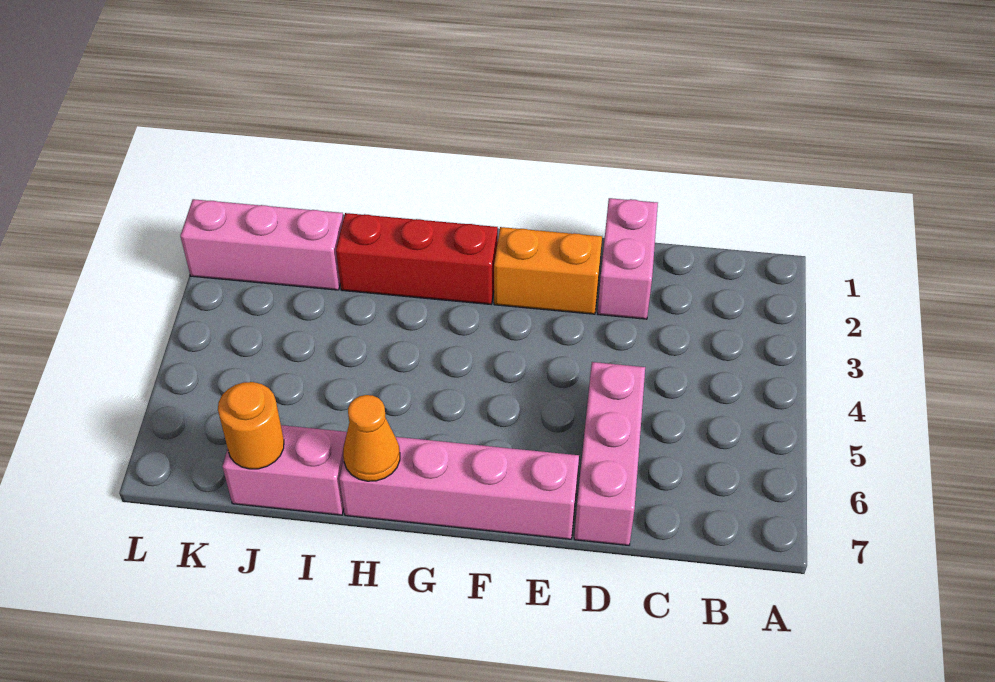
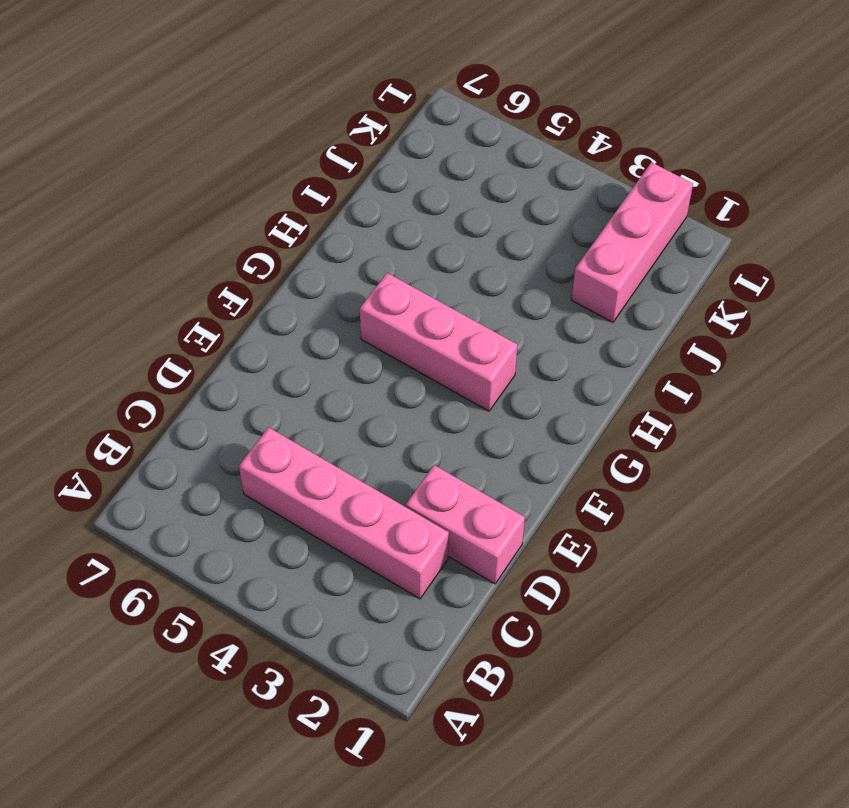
pink 1x4 brick [239,427,449,599] -> pink 1x4 brick turned to [339,437,579,539]
pink 1x3 brick [360,273,517,411] -> pink 1x3 brick moved to [574,362,645,545]
none -> orange 1x2 brick [494,227,602,314]
none -> red 1x3 brick [336,213,498,304]

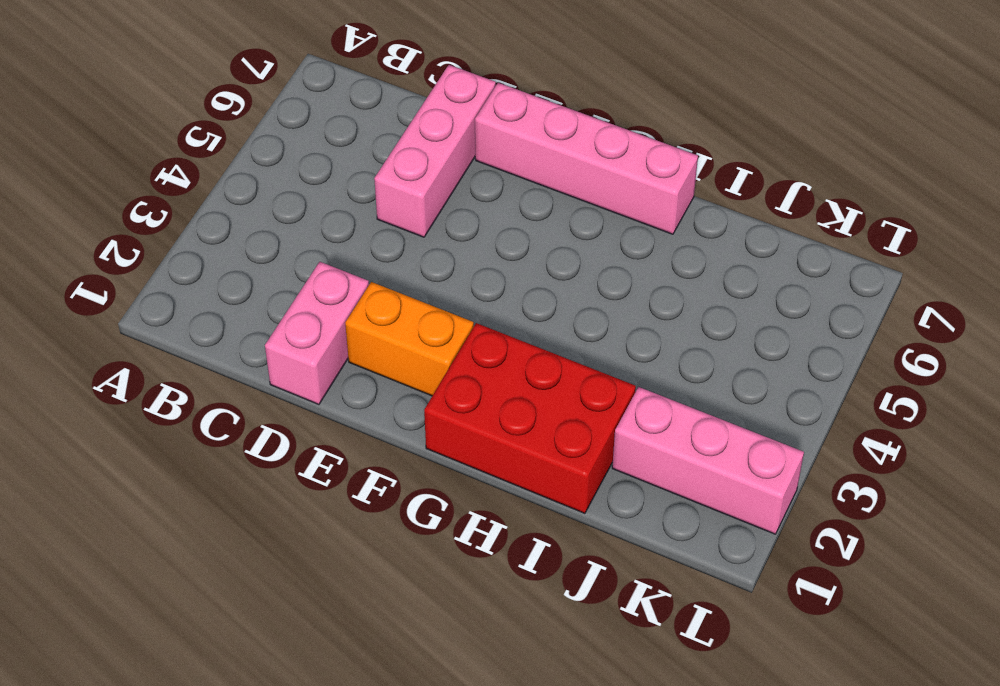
red 2x3 brick [424,323,636,513] -> red 1x3 brick [336,213,498,304]
none -> pink 1x2 brick [222,425,347,515]
none -> orange 1x1 cone [343,395,400,481]

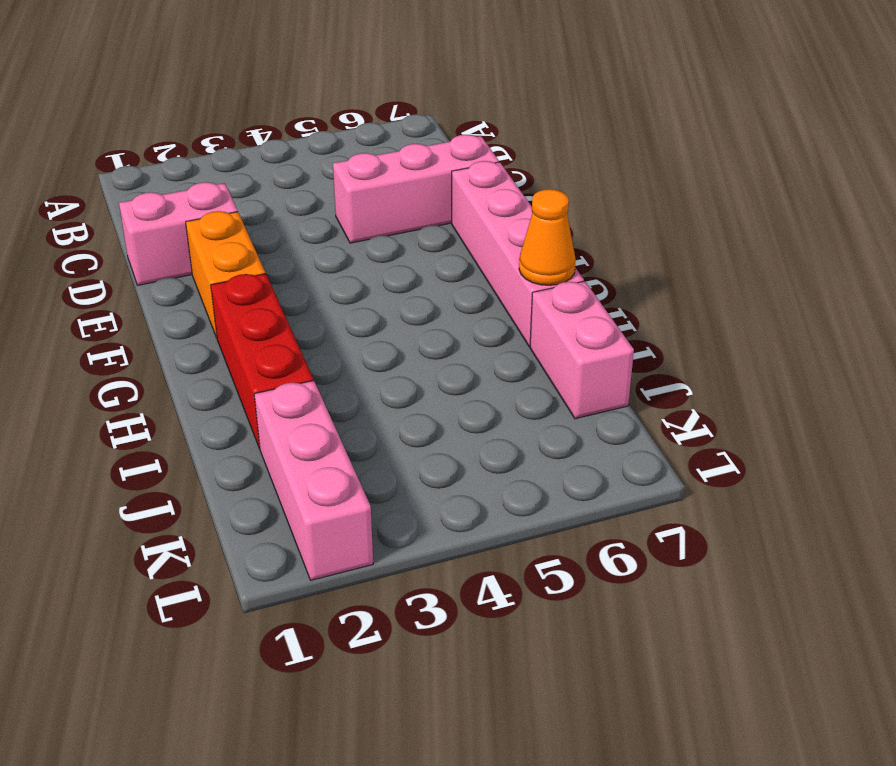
none -> orange 1x1 round brick [218,382,284,469]

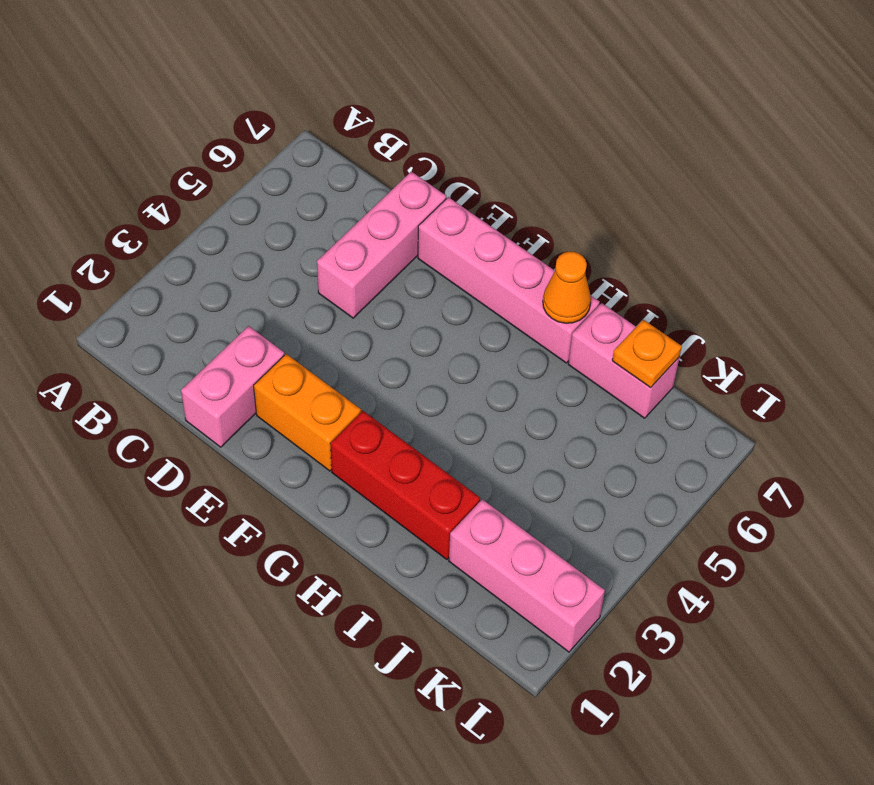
orange 1x1 plate [612,320,682,388] -> orange 1x1 round brick [218,382,284,469]

